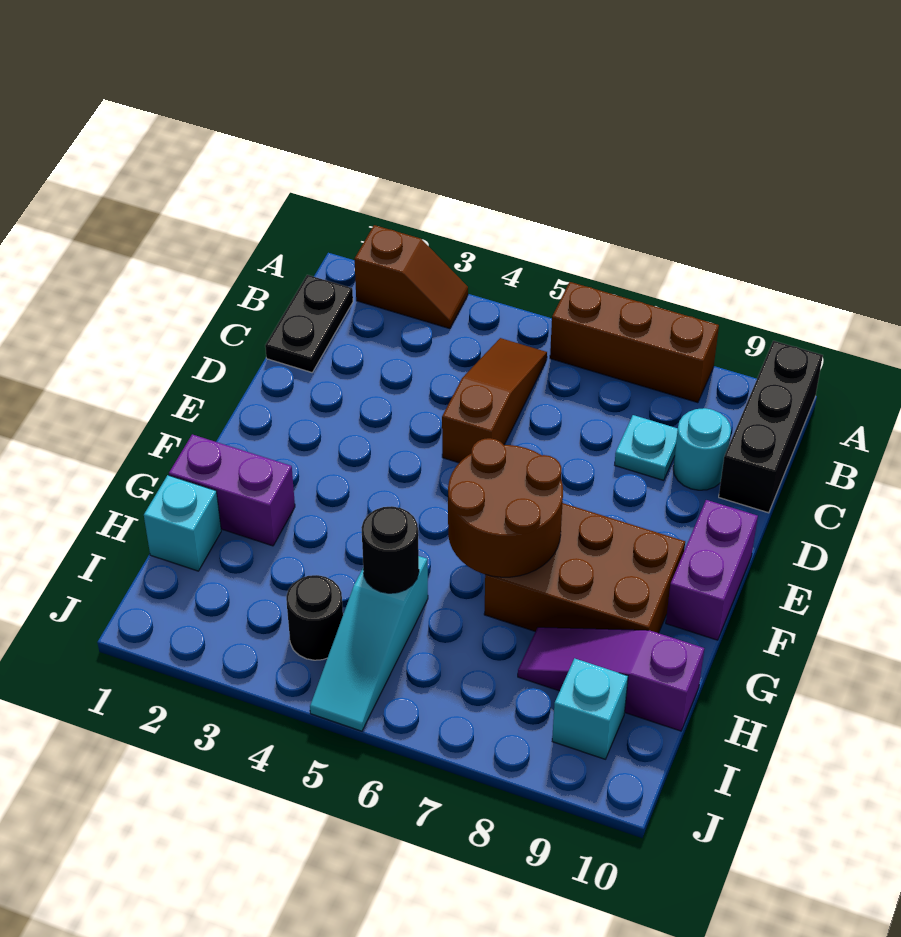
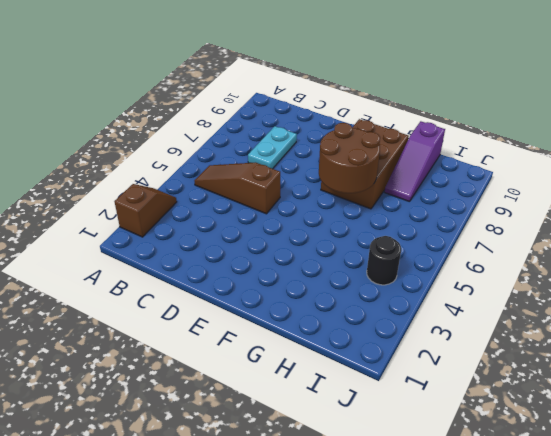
cyan 1x2 plate [248,126,297,169] -> cyan 1x1 plate [615,415,678,480]
none -> brown 1x3 brick [550,282,719,403]
none -> black 1x3 brick [719,341,823,513]
none -> black 1x2 plate [265,275,353,372]

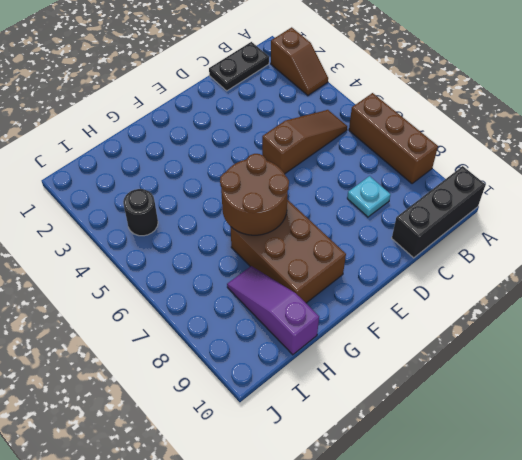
none -> cyan 1x1 round brick [673,408,731,490]
none -> purple 1x2 brick [666,500,758,640]
none -> purple 1x2 brick [169,434,295,546]

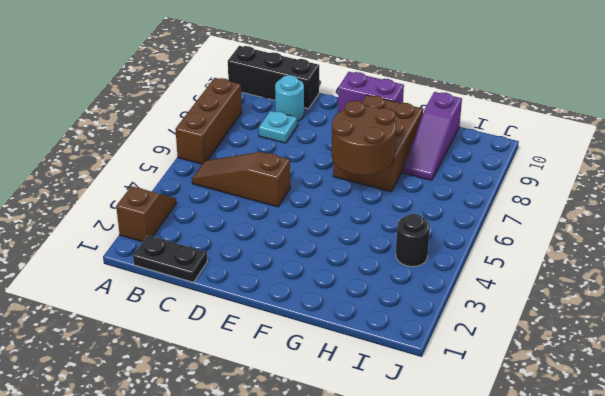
none -> purple 1x2 brick [169,434,295,546]
none -> cyan 1x1 brick [144,475,221,571]
none -> cyan 1x3 slope [310,556,428,731]

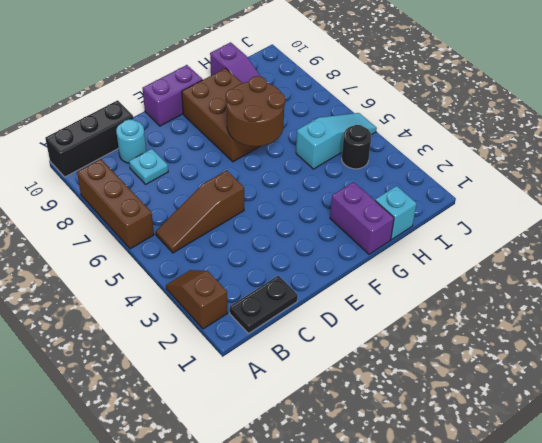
none -> cyan 1x1 brick [552,658,628,759]
none -> black 1x1 round brick [361,506,419,593]

